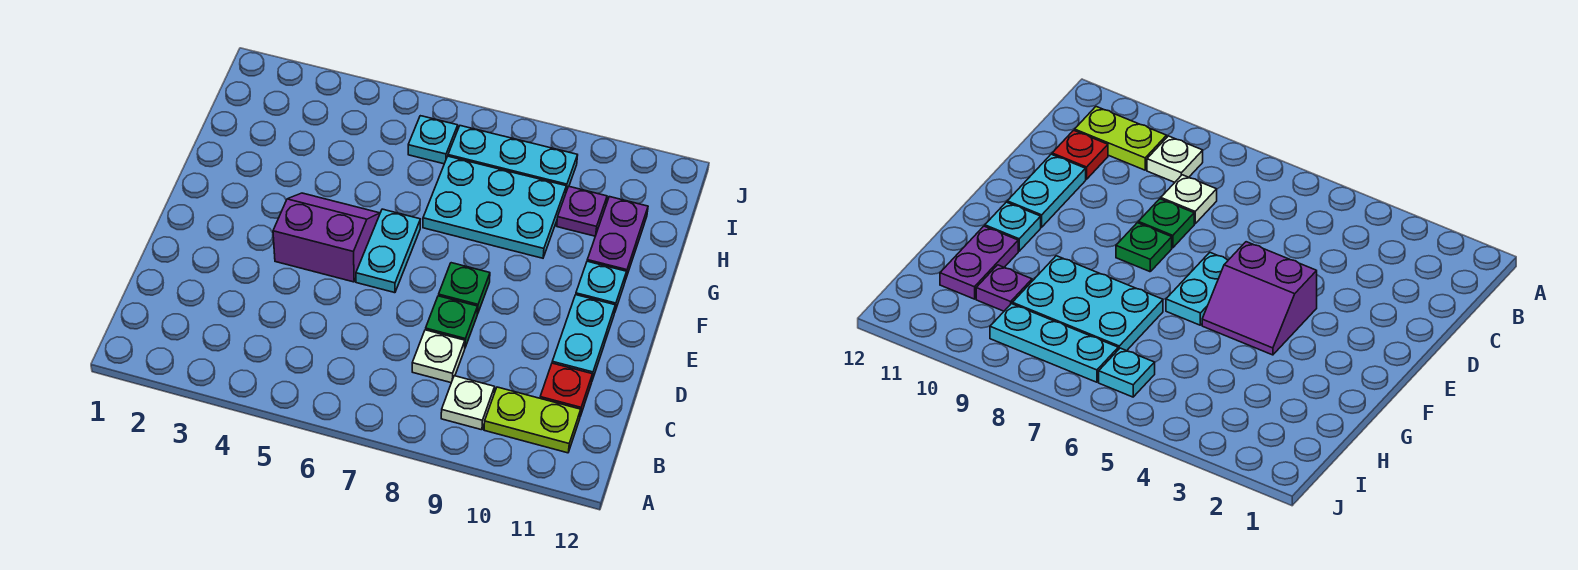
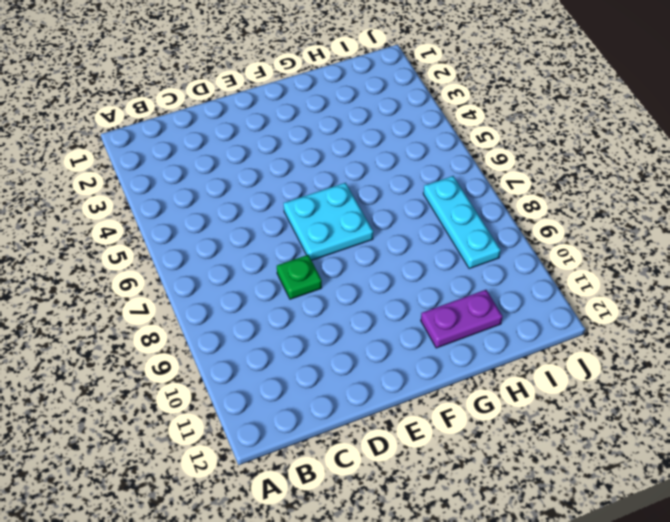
cyan 2x2 plate [284,183,373,260] -> cyan 1x2 plate [356,209,420,293]
none -> white 1x1 plate [441,376,495,430]
none -> lime 1x2 plate [484,387,581,453]
none -> white 1x1 plate [412,330,465,383]

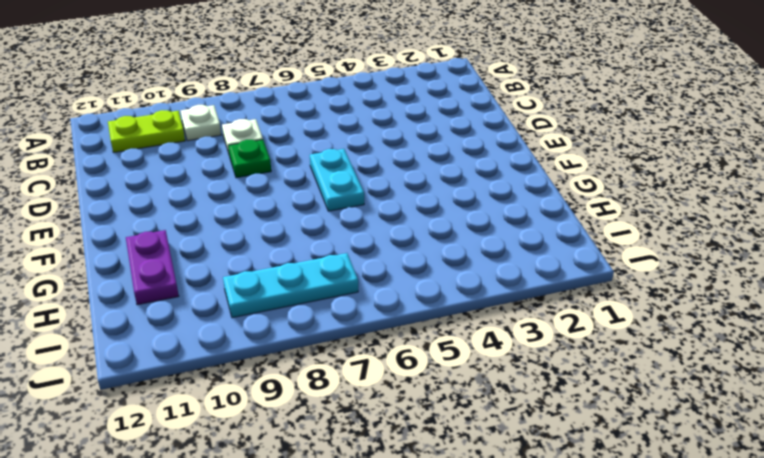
none -> red 1x1 plate [540,363,592,416]
none -> cyan 1x2 plate [552,295,615,380]
none -> purple 2x2 slope [273,193,380,282]

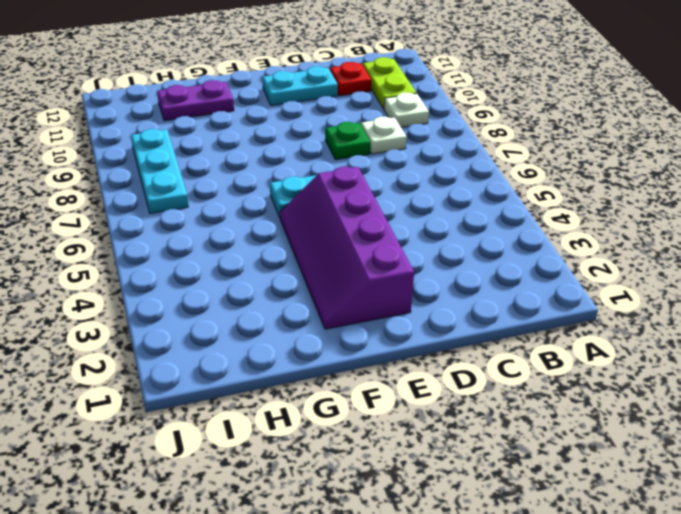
purple 2x4 slope [280,167,414,329] -> purple 2x2 slope [273,193,380,282]
none -> green 1x1 plate [439,263,490,314]
none -> cyan 1x1 plate [576,261,626,311]
none -> cyan 2x3 plate [423,156,566,258]

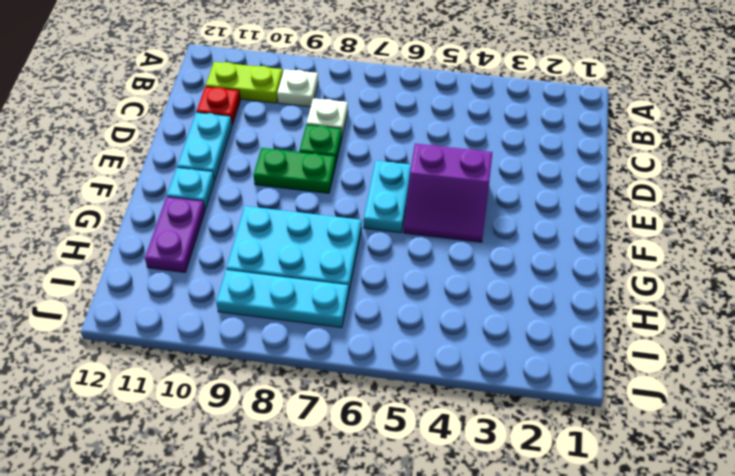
green 1x2 plate [254,148,336,193] -> green 1x1 plate [439,263,490,314]
none -> purple 1x1 plate [557,187,607,236]
none -> cyan 1x1 plate [408,116,458,164]

